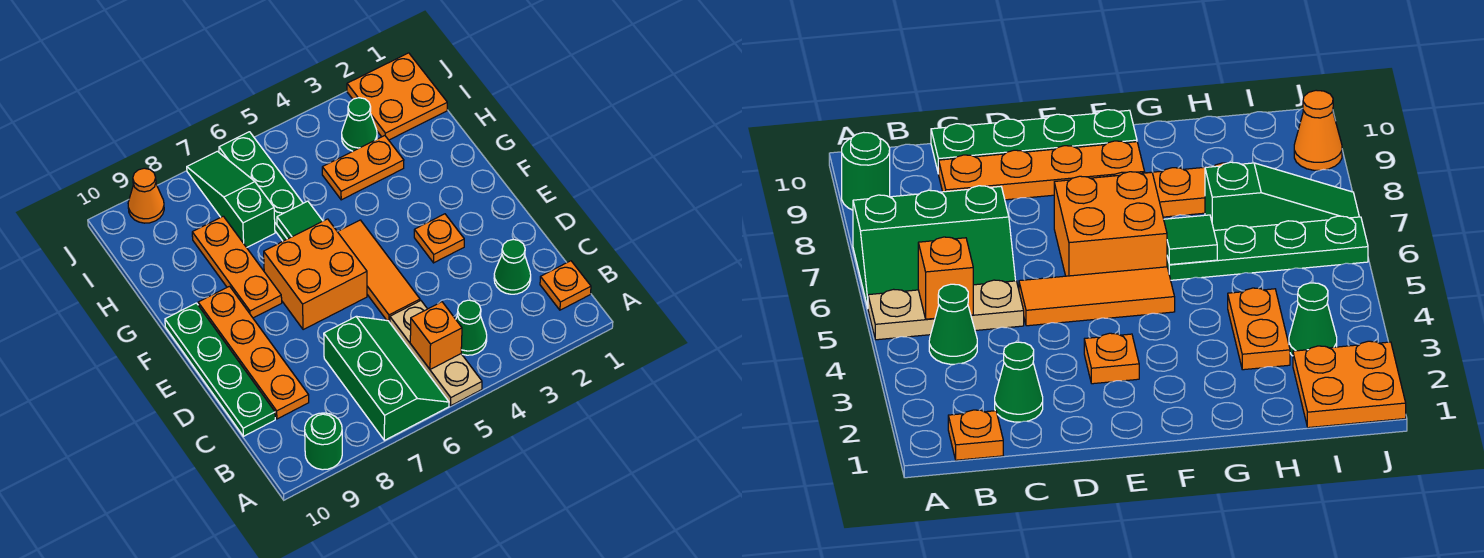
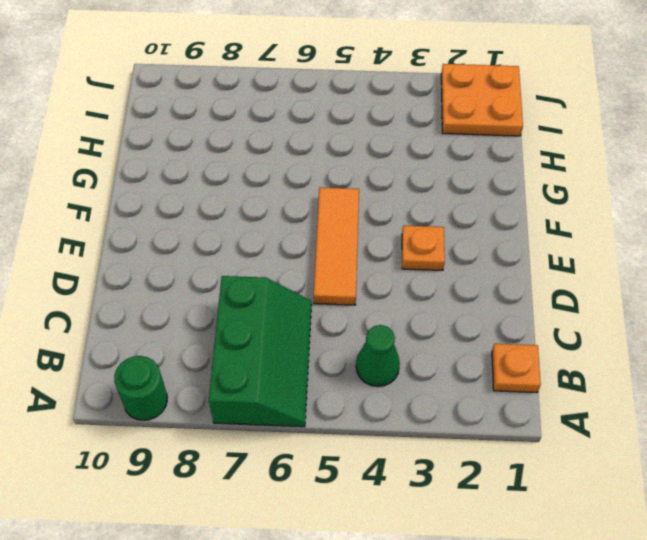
none -> tan 1x3 plate [390,301,482,406]
none -> green 1x1 cone [494,239,531,294]
none -> orange 1x4 plate [198,286,309,419]

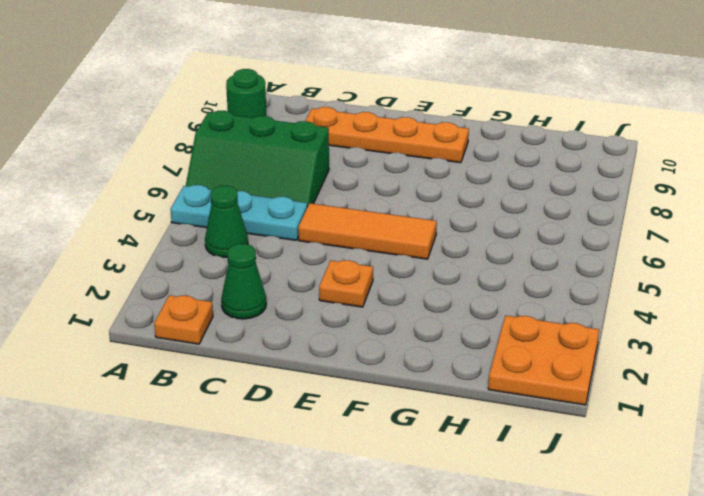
cyan 1x3 plate [170,185,307,240] -> tan 1x3 plate [390,301,482,406]
none -> green 1x4 plate [165,303,275,436]
none -> orange 2x2 brick [264,219,367,330]
none -> orange 1x3 plate [192,216,282,318]

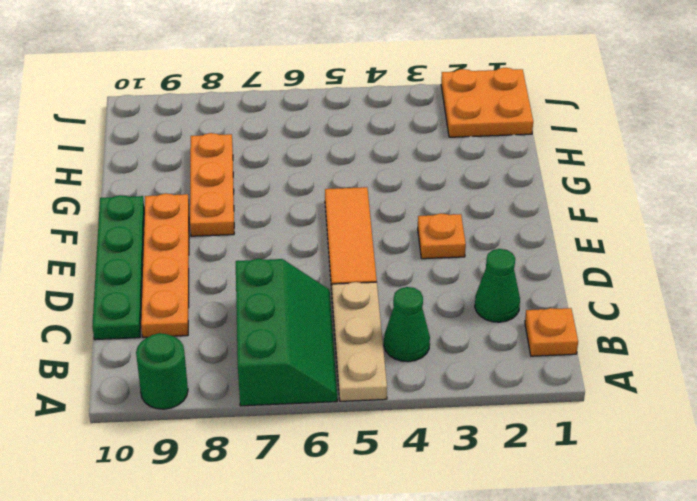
none -> orange 2x2 brick [264,219,367,330]
none -> green 1x4 plate [219,132,303,241]
none -> orange 1x2 plate [322,136,404,200]

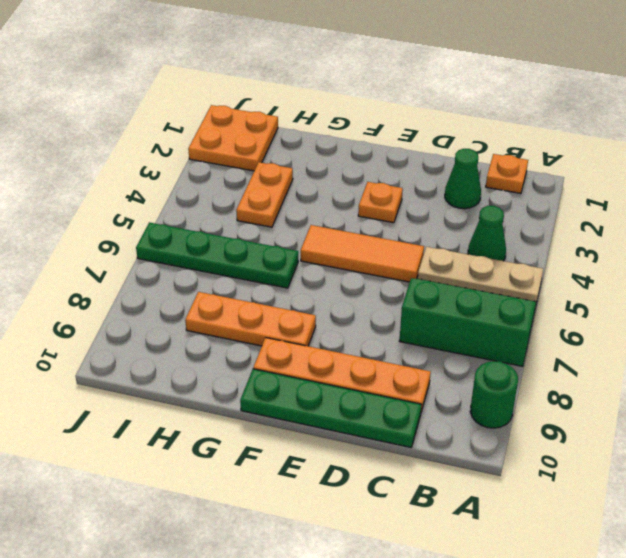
none -> orange 2x2 brick [264,219,367,330]
none -> green 1x3 slope [187,151,275,248]
none -> green 1x1 cone [342,98,377,151]

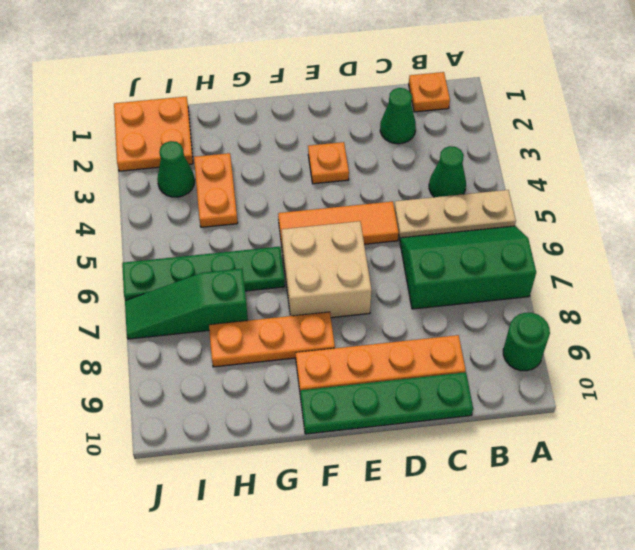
tan 2x2 brick [282,221,372,318] -> orange 2x2 brick [264,219,367,330]
none -> orange 1x1 cone [128,168,164,223]
none -> orange 1x1 brick [410,302,462,369]
none -> green 1x1 tile [277,201,323,239]

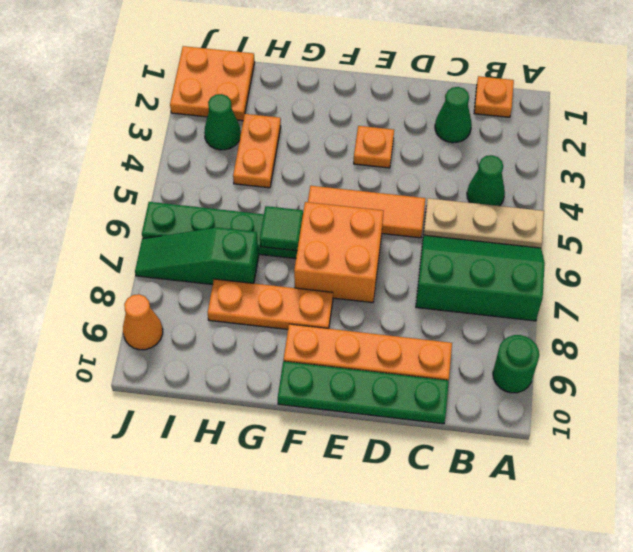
none -> orange 1x1 brick [410,302,462,369]

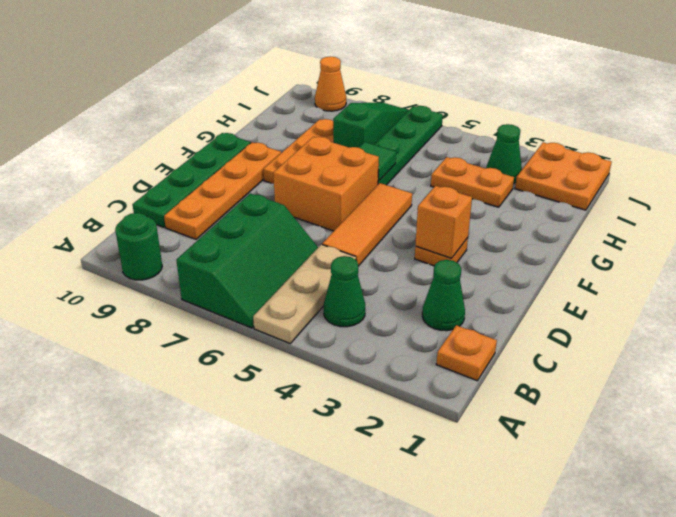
orange 1x1 brick [415,186,472,258] -> orange 1x1 brick moved to [410,302,462,369]

